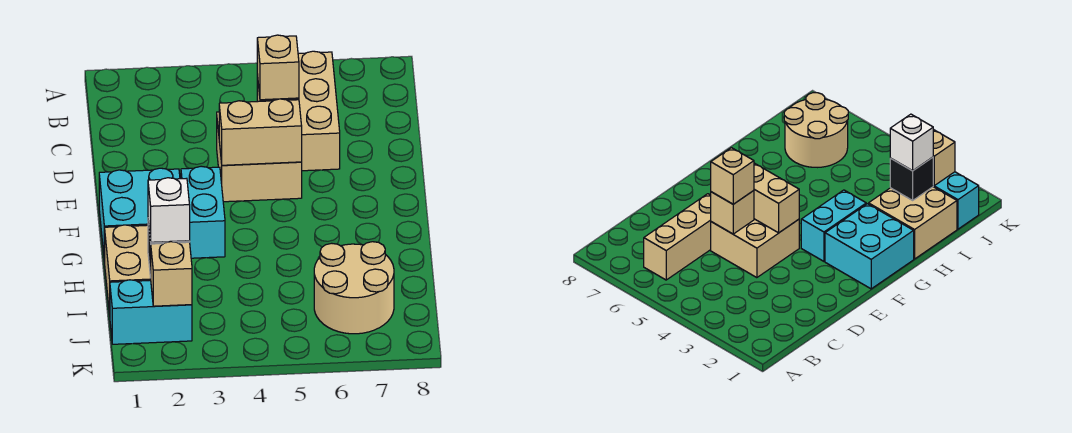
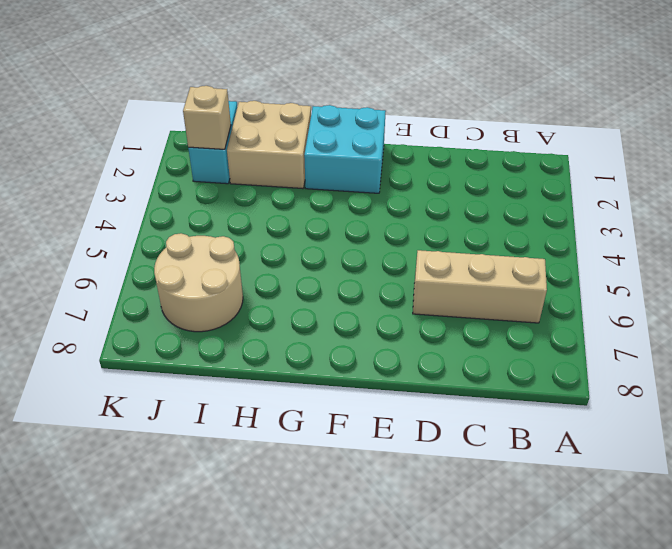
none -> tan 2x2 brick [217,112,302,202]
none -> cyan 1x2 brick [181,166,225,258]
none -> tan 1x1 brick [711,191,754,234]

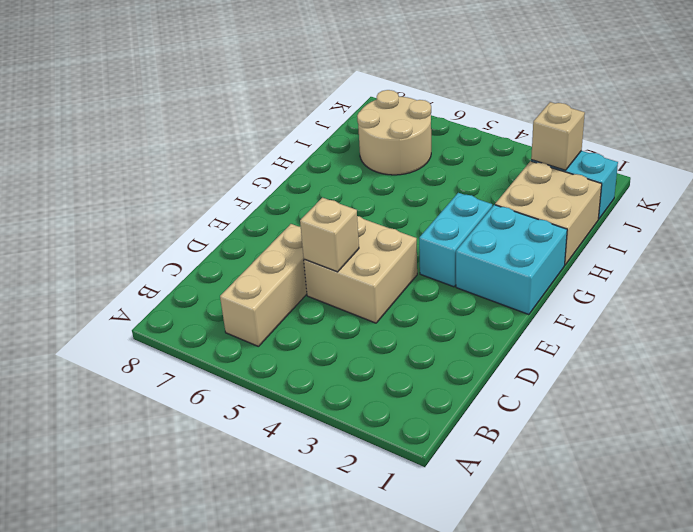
none -> tan 1x2 brick [219,99,302,165]
none -> black 1x1 brick [890,157,934,200]
none -> tan 1x1 brick [257,35,299,100]

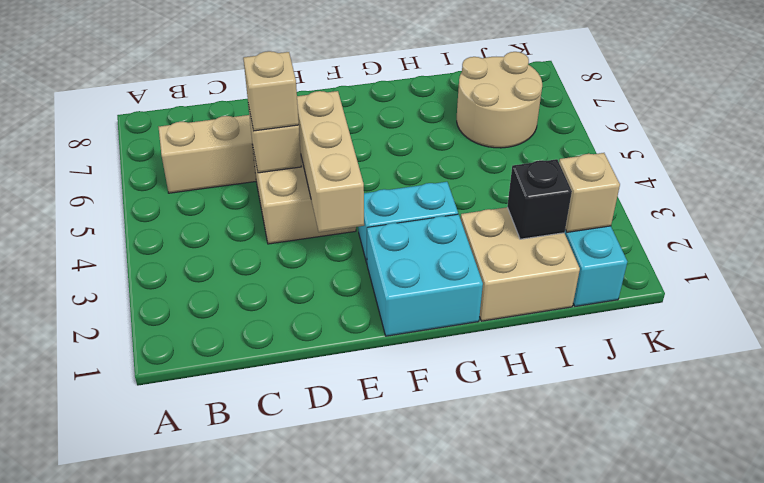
tan 1x3 brick [297,91,364,232] -> tan 1x2 brick [219,99,302,165]
none -> white 1x1 brick [148,178,190,242]

